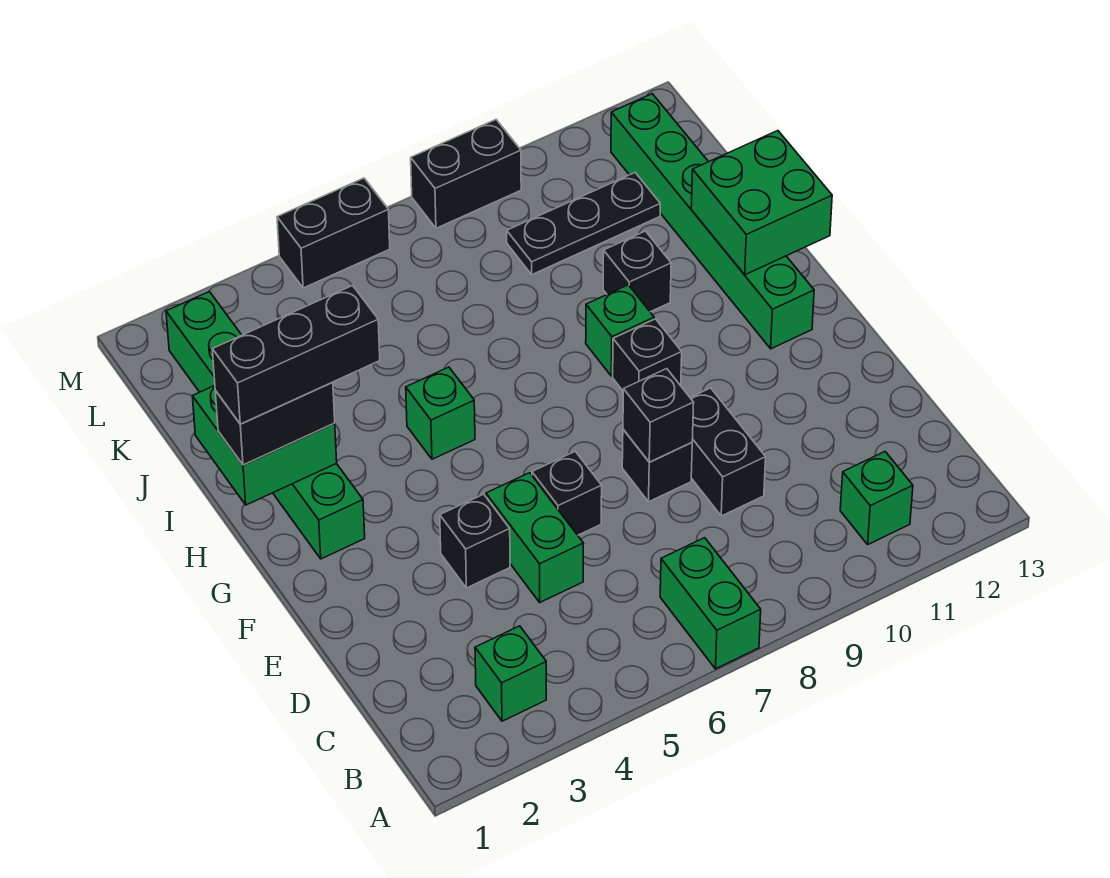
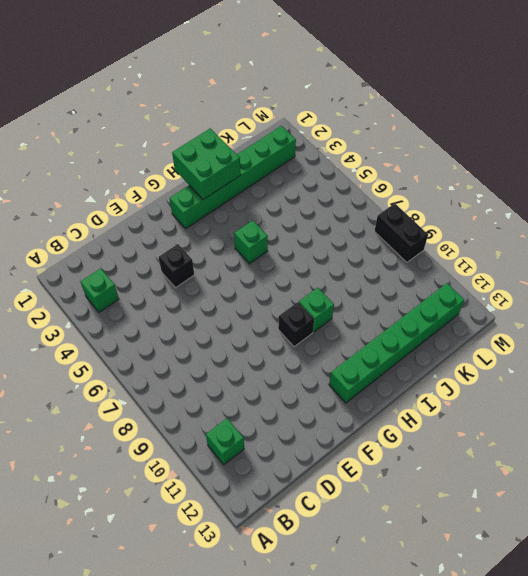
none -> green 1x2 brick [660,538,761,669]
none -> green 1x2 brick [486,473,584,602]
none -> black 1x2 brick [690,388,766,516]

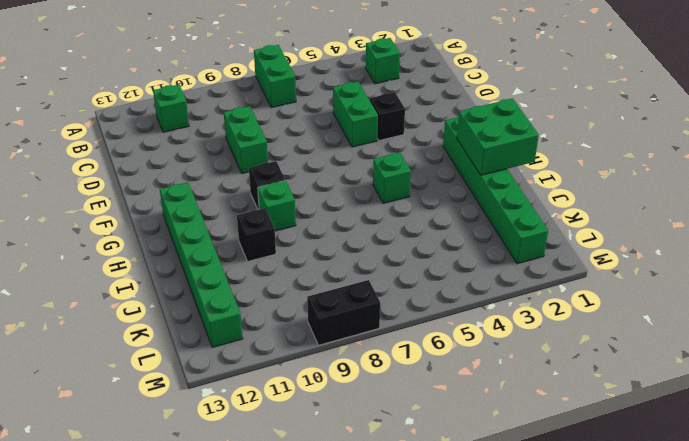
green 1x2 brick [224,106,268,174] -> black 1x2 brick [690,388,766,516]
none -> black 1x1 brick [532,452,602,535]
none -> black 1x1 brick [622,429,692,502]
none -> black 1x3 plate [507,173,660,275]

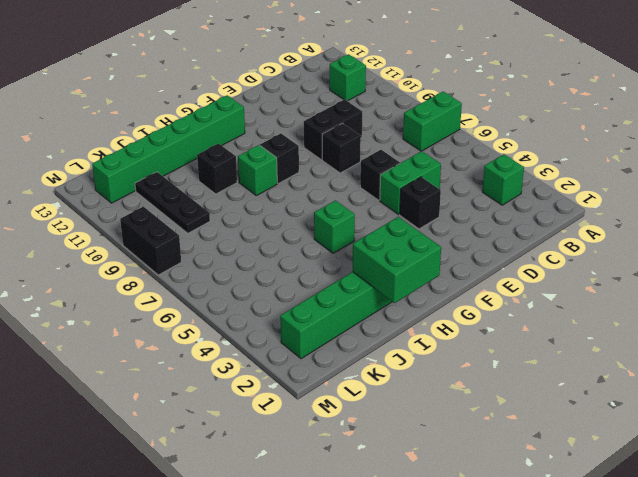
none -> black 1x2 brick [277,178,390,288]
none -> black 1x1 brick [623,369,694,462]
none -> green 2x2 brick [691,131,832,275]

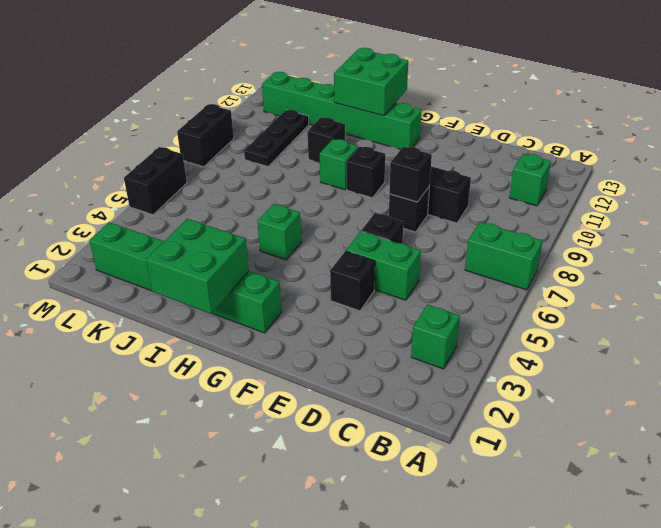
none -> black 1x2 brick [215,382,335,465]
none -> black 1x3 brick [212,286,380,424]

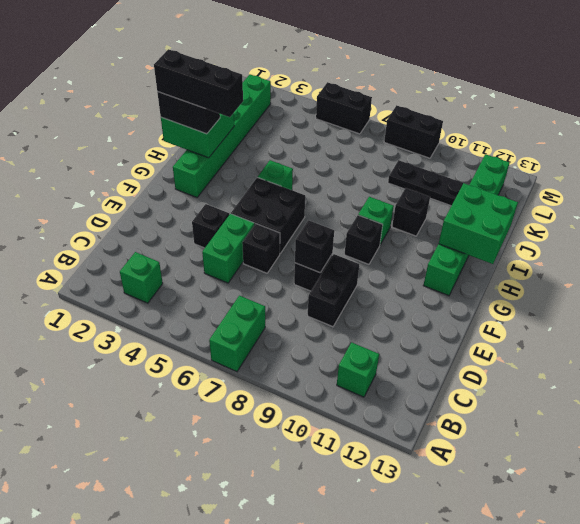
black 2x2 brick [231,177,305,254] -> none

